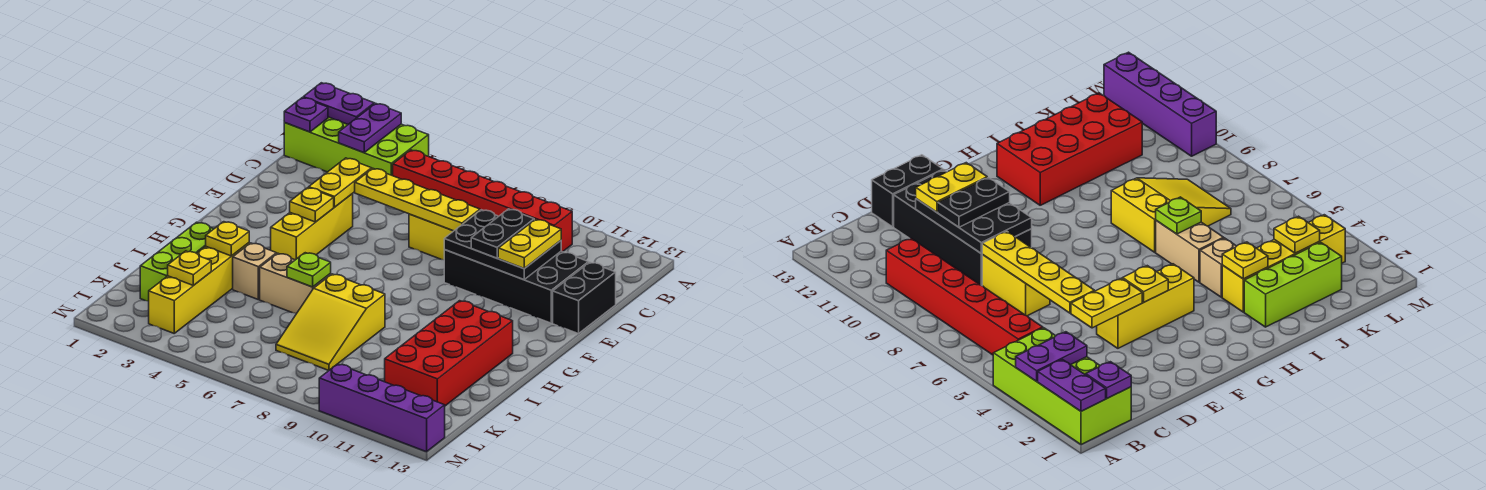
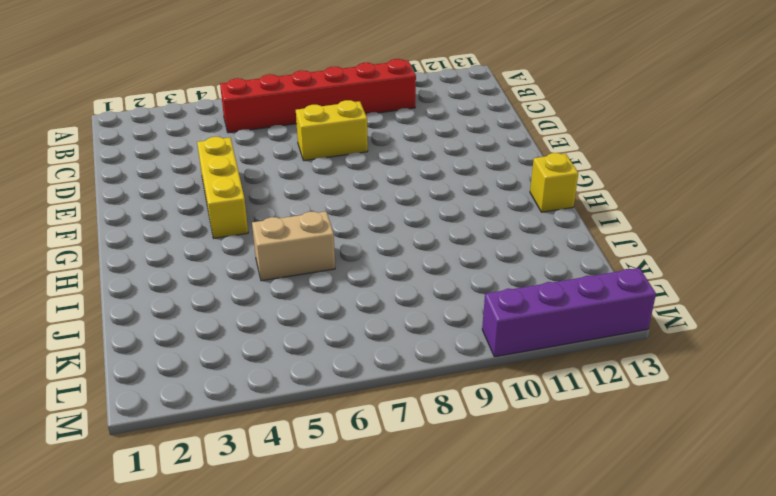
yellow 1x1 brick [530,153,578,212] -> none
none -> lime 2x4 brick [284,117,429,176]
none -> black 2x4 brick [444,250,589,323]
none -> black 1x2 brick [553,262,616,334]

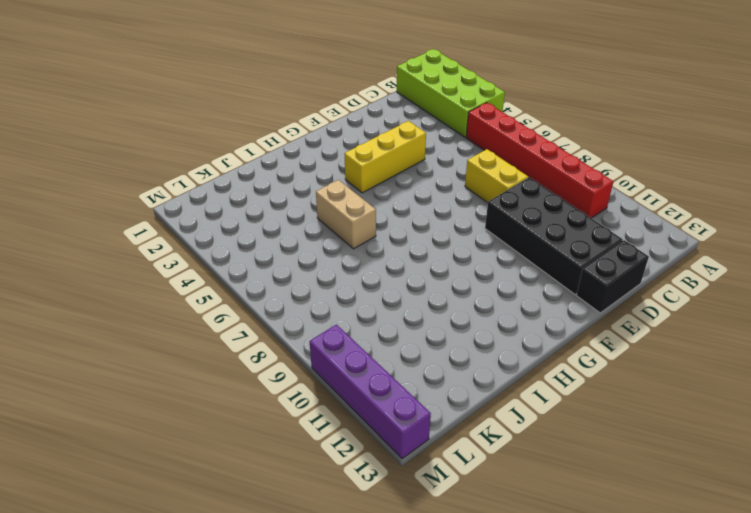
none -> red 2x4 brick [385,301,513,406]
none -> lime 1x3 brick [140,222,213,301]
none -> yellow 1x4 brick [149,243,249,333]

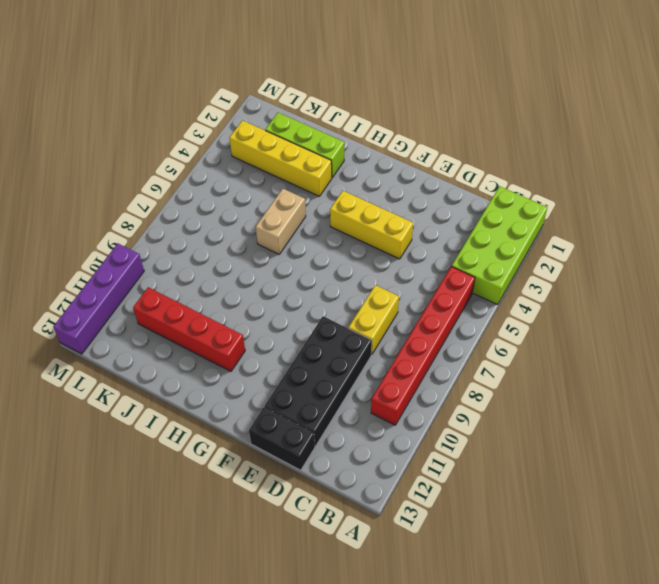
red 1x4 brick [133,287,245,371] -> red 2x4 brick [385,301,513,406]
none -> tan 1x1 brick [233,243,277,300]
none -> yellow 2x3 slope [276,274,385,370]
none -> purple 1x2 plate [303,83,374,124]

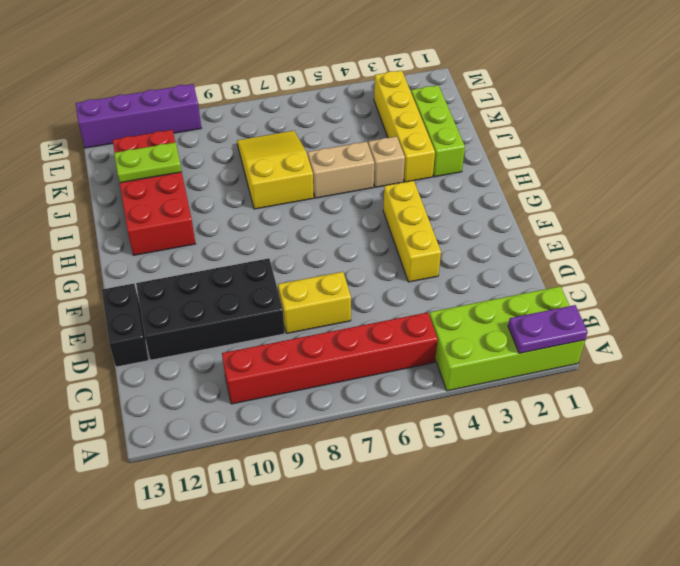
lime 1x2 plate [114,142,182,183] -> none
none -> purple 1x2 plate [339,103,401,153]
none -> purple 1x1 plate [284,98,328,132]
none -> yellow 1x2 plate [309,158,372,207]

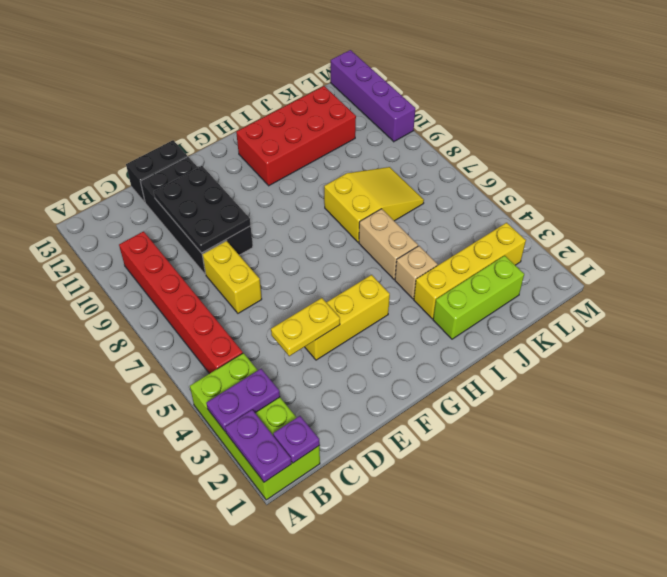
none -> yellow 1x4 plate [355,169,480,231]
none -> yellow 1x1 plate [290,188,334,222]
none -> yellow 1x1 plate [206,222,249,256]

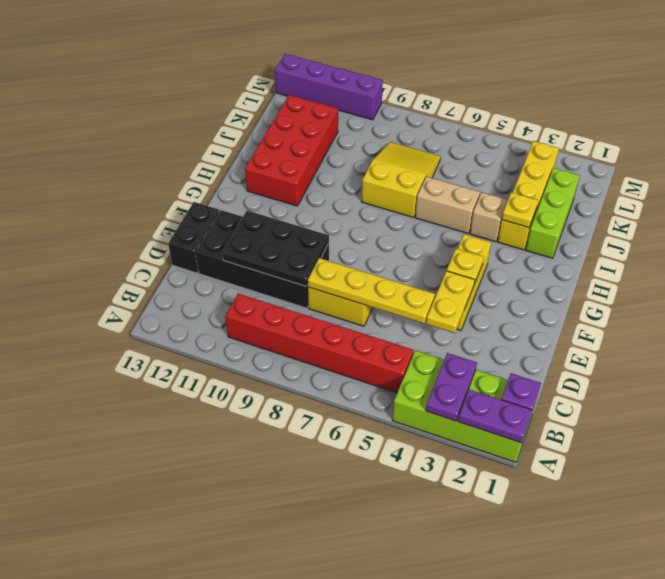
none -> lime 1x1 plate [287,253,331,287]
none -> yellow 1x1 plate [168,251,211,286]
none -> black 1x2 plate [471,209,534,258]

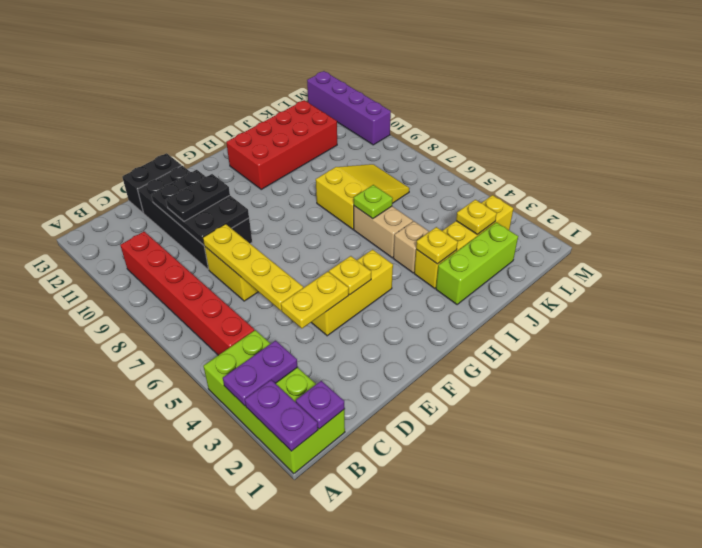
none -> yellow 1x2 plate [498,219,561,269]

